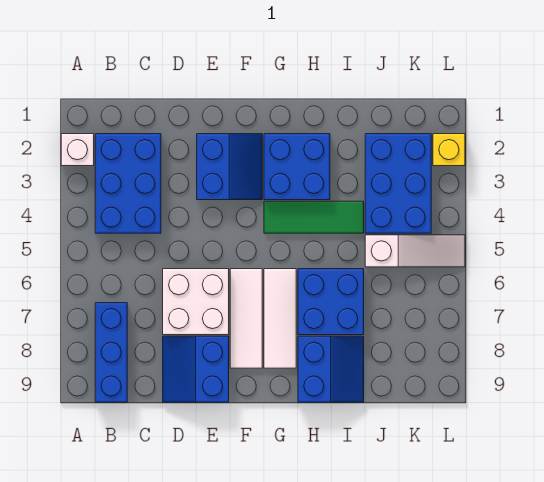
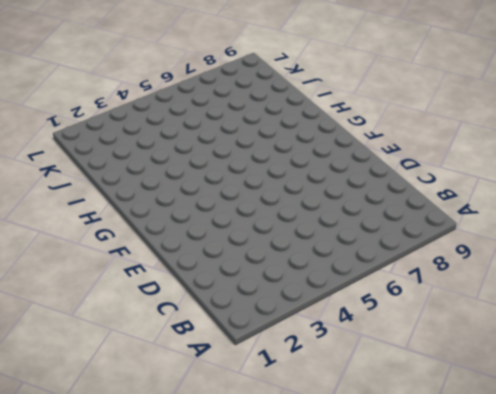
none -> white 1x1 brick [61,134,94,166]
none -> blue 2x3 brick [95,134,161,233]
none -> blue 1x3 brick [95,303,127,402]

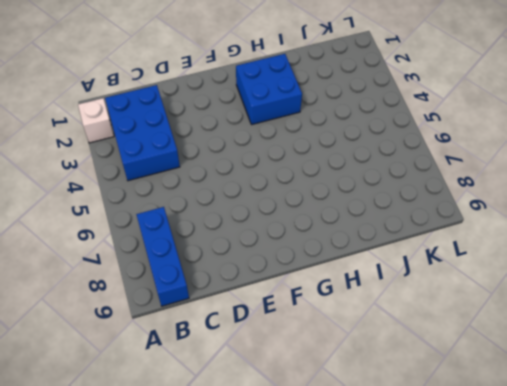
none -> white 2x2 brick [163,269,229,335]
none -> blue 2x2 slope [163,336,229,402]
none -> blue 2x2 slope [197,134,262,200]

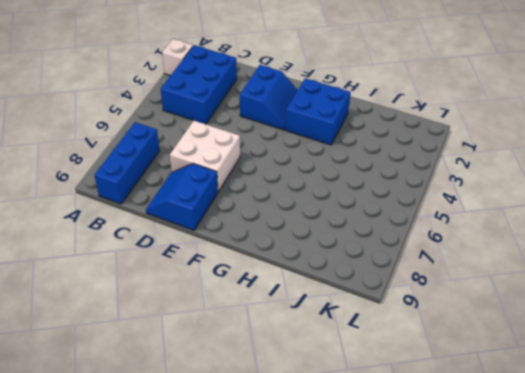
none -> white 1x3 tile [230,269,262,368]
none -> green 1x3 tile [264,201,364,233]
none -> white 1x3 tile [264,269,296,368]

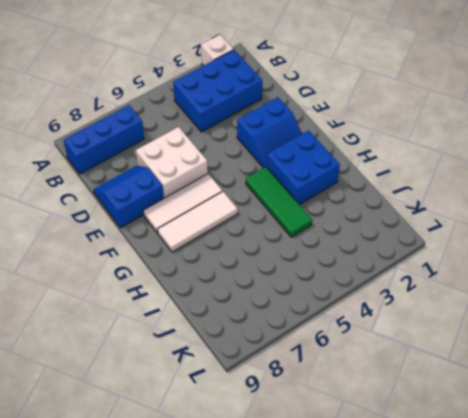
none -> blue 2x2 brick [298,269,364,335]
none -> blue 2x2 slope [298,336,364,402]
none -> blue 2x3 brick [365,134,431,233]

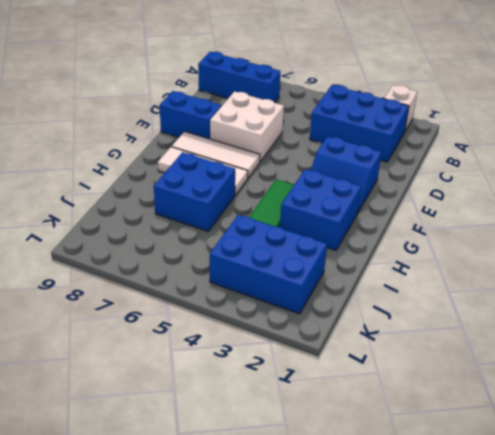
none -> blue 2x2 slope [298,336,364,402]
none -> white 1x3 slope [365,235,465,267]
none -> yellow 1x1 brick [433,134,465,166]

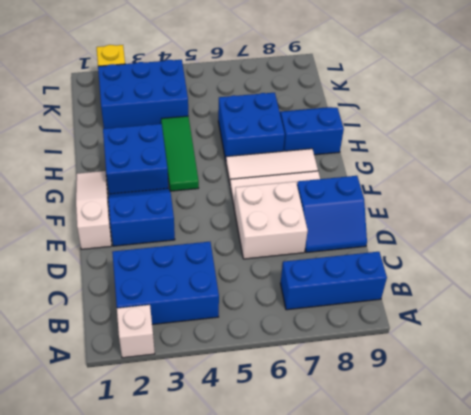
white 1x3 slope [76,171,112,249] -> white 1x3 slope moved to [365,235,465,267]

